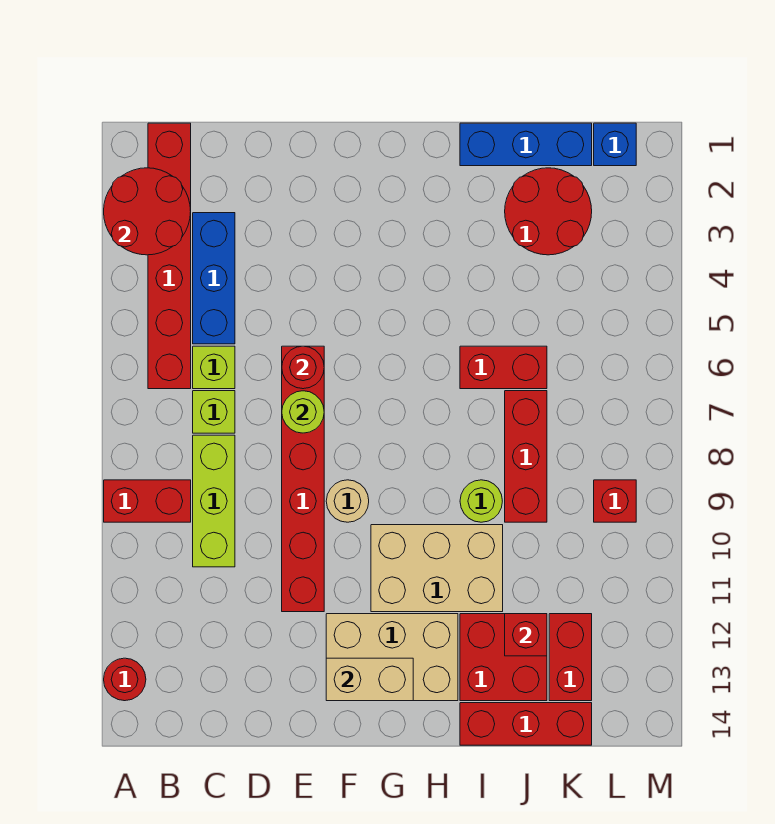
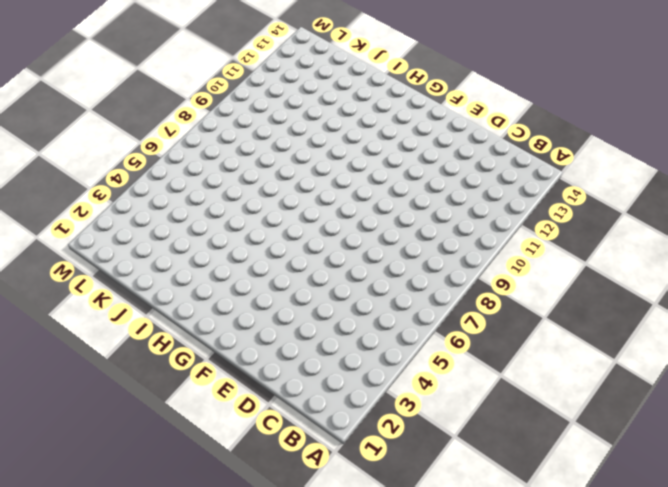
none -> red 1x2 brick [104,480,191,522]
none -> red 1x1 round brick [104,658,146,701]
none -> red 1x6 brick [148,123,191,389]

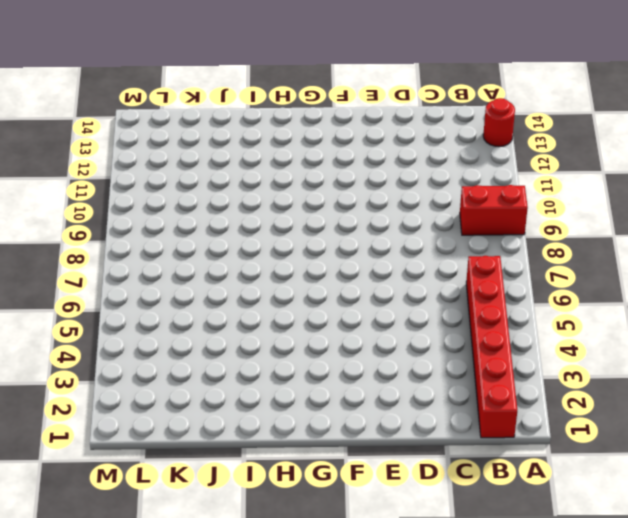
none -> blue 1x3 brick [193,213,235,344]
none -> lime 1x1 brick [193,346,235,389]
none -> lime 1x1 brick [193,391,235,433]

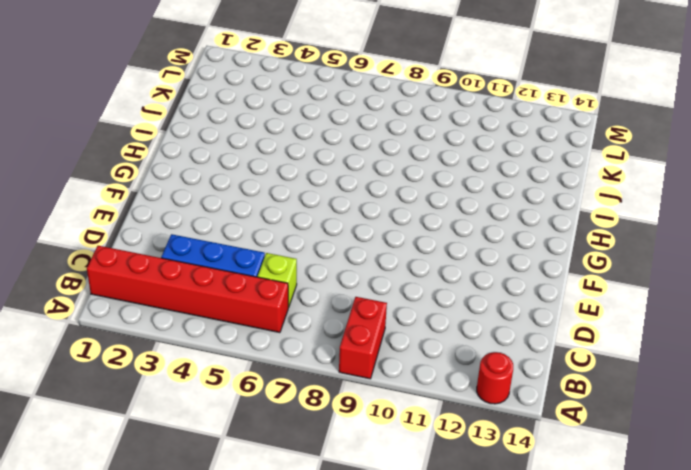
none -> lime 1x1 brick [193,391,235,433]
none -> lime 1x3 brick [193,435,235,567]
none -> red 1x6 brick [282,346,324,612]

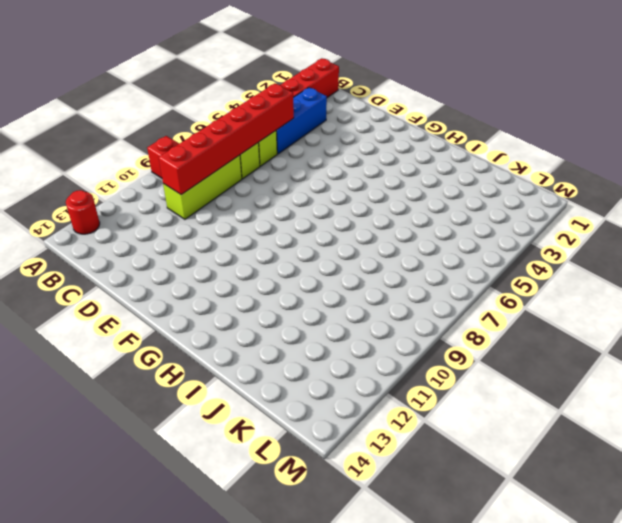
red 1x6 brick [159,83,294,195] -> red 1x6 brick moved to [282,346,324,612]
none -> tan 1x1 round brick [326,480,369,522]
none -> tan 2x3 brick [326,614,458,701]
none -> tan 2x3 brick [371,525,503,612]

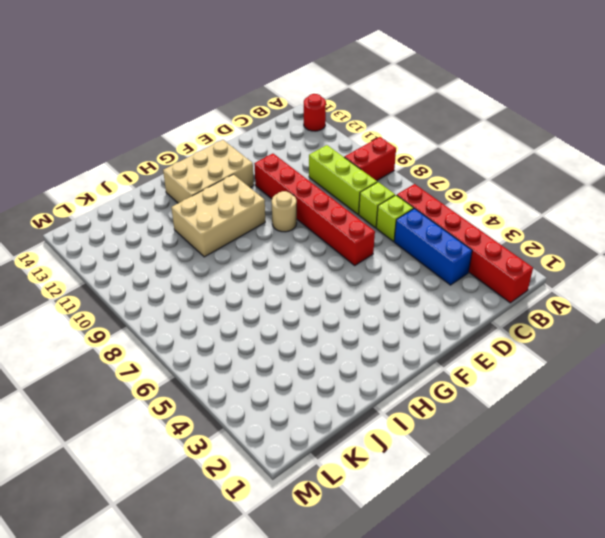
none -> blue 1x3 brick [460,123,592,166]
none -> red 1x2 brick [460,346,547,389]
none -> lime 1x1 round brick [460,480,502,522]

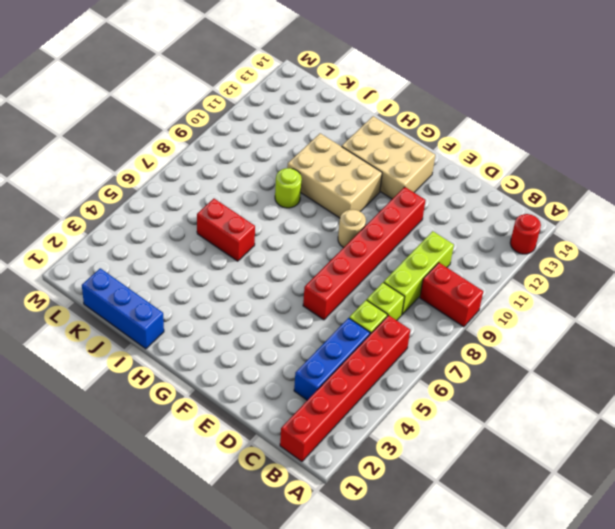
none -> red 2x2 brick [460,614,547,701]
none -> red 1x3 brick [460,703,592,745]
none -> red 2x2 round brick [505,168,592,255]

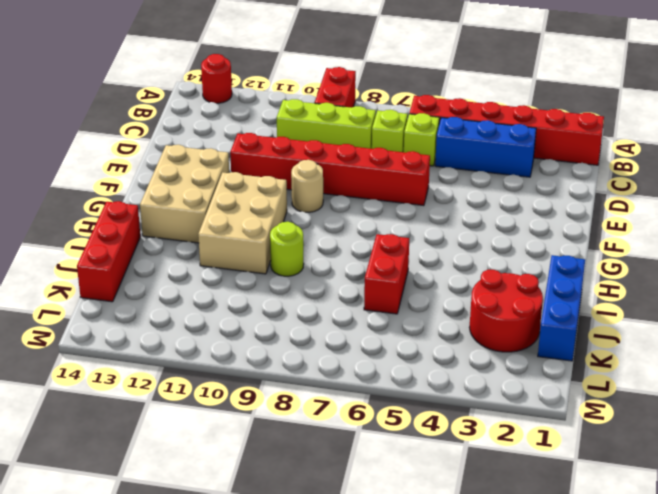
none -> red 2x2 brick [460,614,547,701]
none -> red 1x3 brick [505,391,547,522]
none -> red 1x2 brick [549,614,592,701]

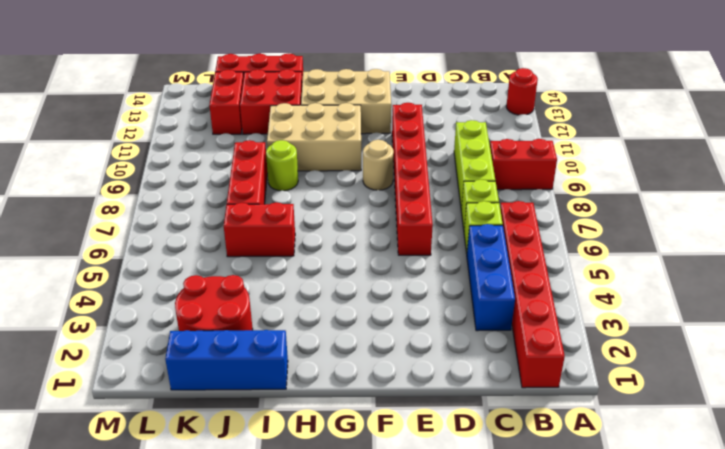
none -> blue 1x1 brick [594,123,636,166]
none -> red 1x1 brick [594,480,636,522]
none -> red 2x2 round brick [104,168,191,255]

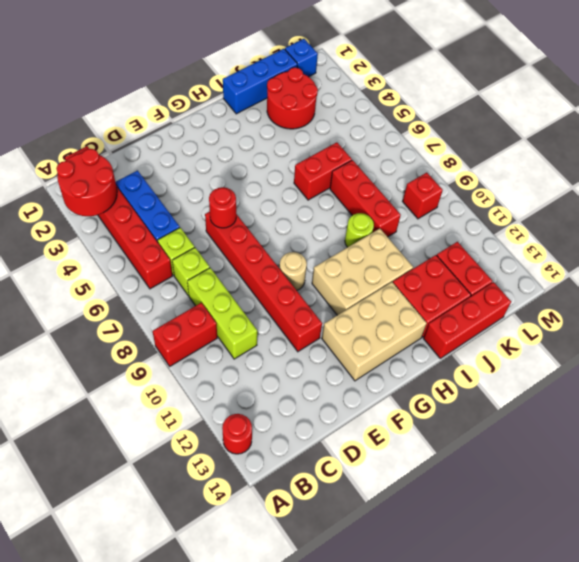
none -> lime 1x1 round brick [282,391,324,433]
none -> tan 1x2 brick [326,658,413,701]
none -> red 1x1 brick [505,614,547,656]

